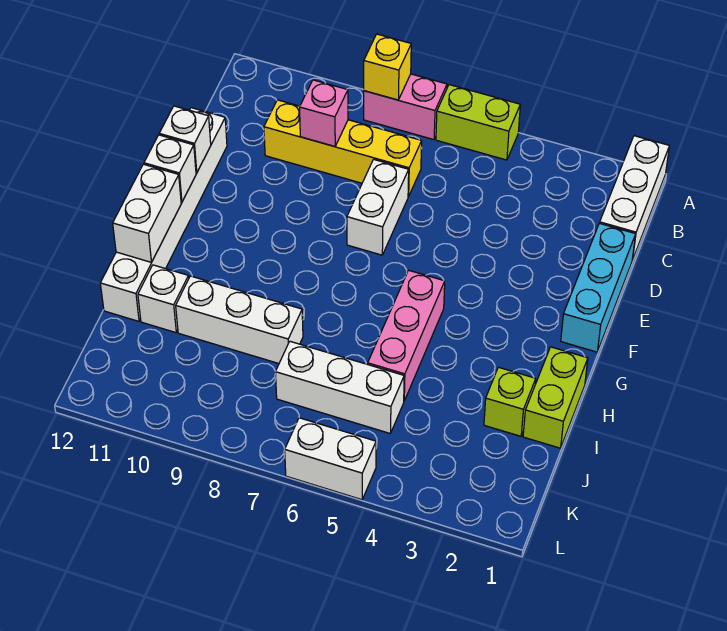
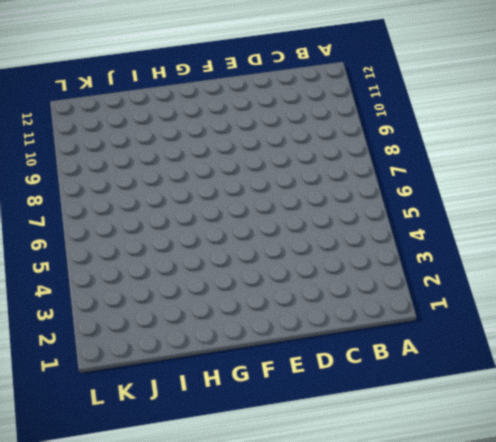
none -> white 1x3 brick [600,136,669,260]
none -> lime 1x2 brick [436,85,520,160]
none -> pink 1x2 brick [364,74,447,140]

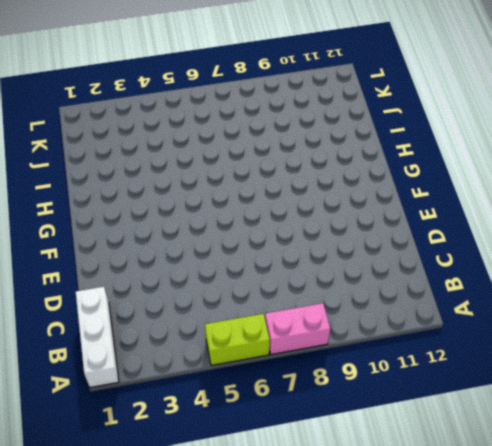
none -> yellow 1x4 brick [264,100,422,197]
none -> cyan 1x3 brick [561,223,636,352]
none -> white 1x2 brick [347,159,409,255]

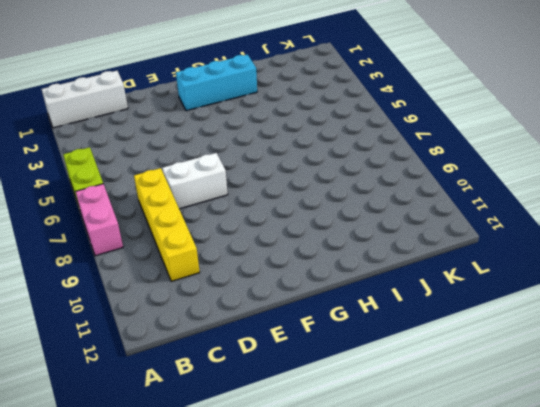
cyan 1x3 brick [176,55,257,111] -> cyan 1x3 brick moved to [561,223,636,352]
none -> white 1x6 brick [100,108,227,321]
none -> pink 1x3 brick [368,270,445,401]
none -> lime 1x2 brick [523,347,588,448]

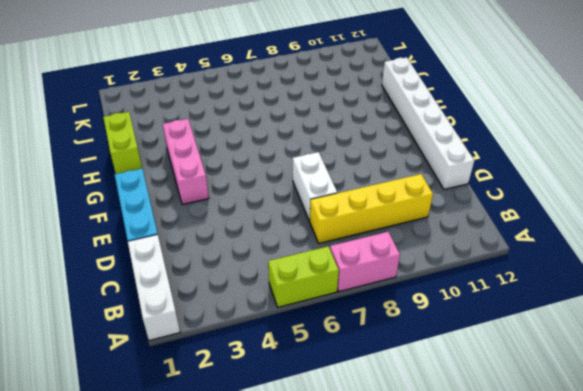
pink 1x3 brick [163,119,209,205] -> pink 1x3 brick moved to [368,270,445,401]
none -> lime 1x1 brick [484,367,536,436]
none -> white 1x3 brick [176,276,303,364]
none -> white 1x1 brick [138,265,189,333]

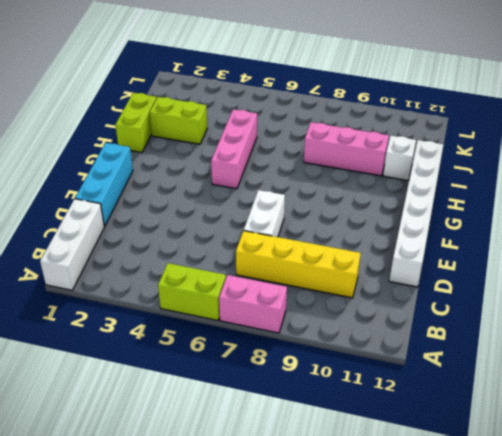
lime 1x2 brick [150,97,207,144] -> lime 1x1 brick [484,367,536,436]
pink 1x3 brick [304,122,389,176] -> white 1x3 brick [176,276,303,364]
none -> white 1x3 brick [275,341,404,433]
none -> white 1x2 brick [285,418,376,500]
none -> yellow 1x1 brick [364,34,411,100]

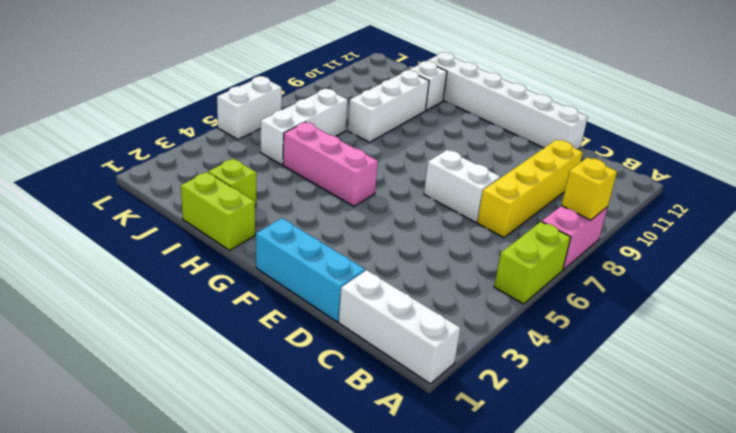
none -> pink 1x1 brick [300,80,348,146]
none -> white 1x1 brick [159,106,211,173]
none -> white 1x1 brick [144,135,196,202]

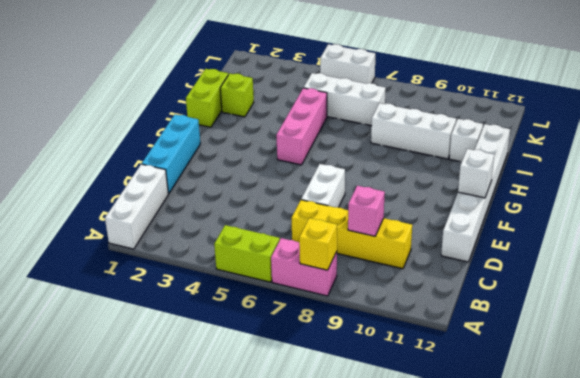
none -> white 1x1 brick [159,106,211,173]
none -> white 1x2 brick [113,164,181,262]

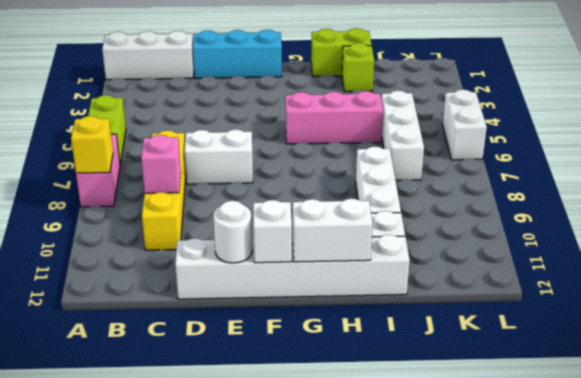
white 1x1 round brick [213,201,252,263] -> white 1x1 brick [159,106,211,173]

